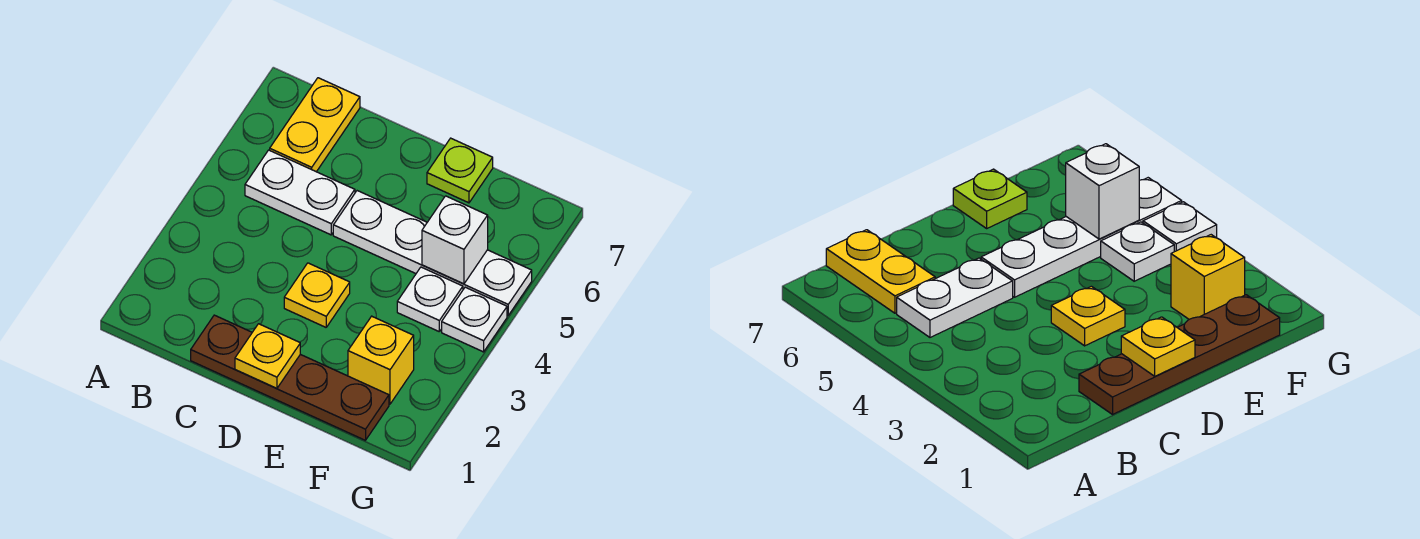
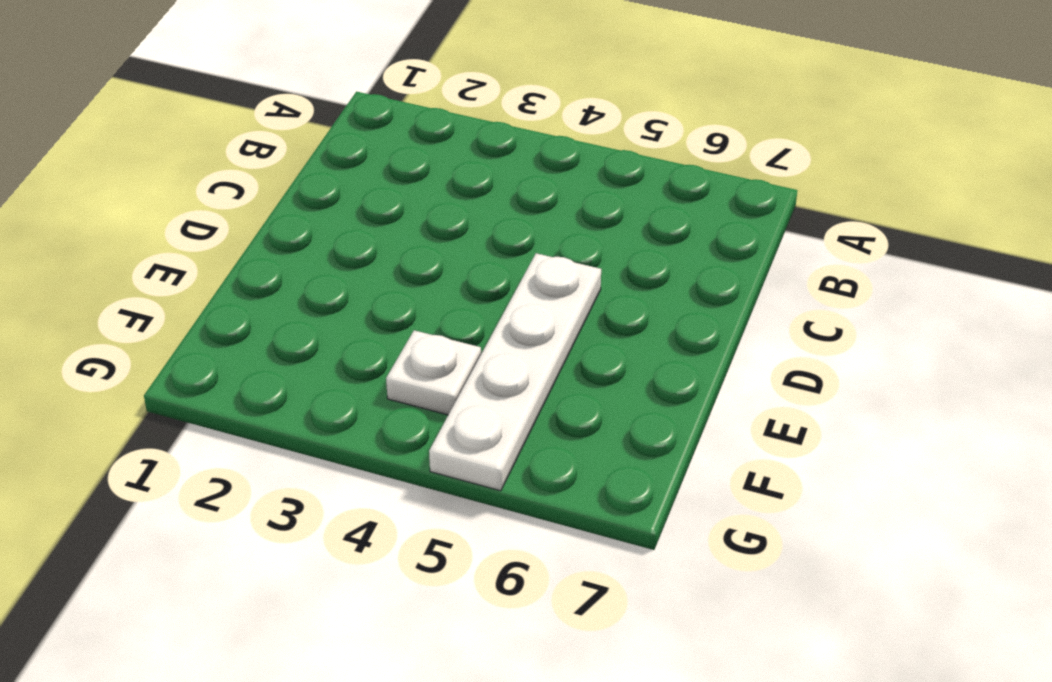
none -> white 1x2 plate [245,150,355,235]
none -> yellow 1x2 plate [270,78,360,172]

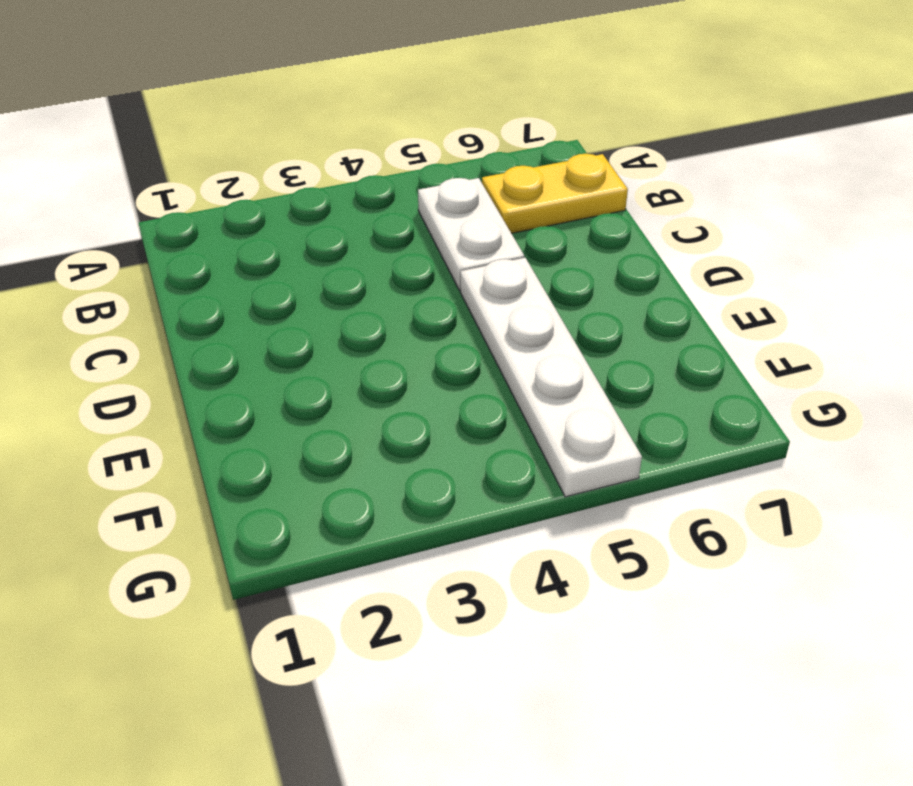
none -> brown 1x4 plate [191,315,389,440]
none -> yellow 1x1 plate [284,263,350,327]

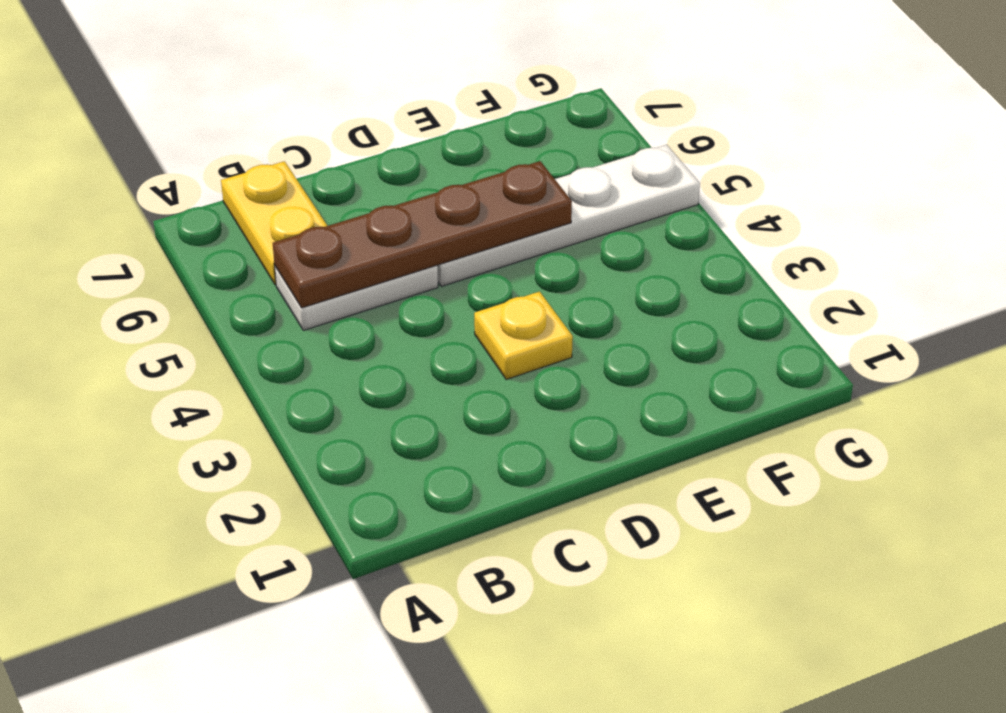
brown 1x4 plate [273,161,572,308] -> brown 1x4 plate moved to [191,315,389,440]
none -> lime 1x1 plate [427,138,493,203]
none -> yellow 1x1 brick [348,316,414,404]

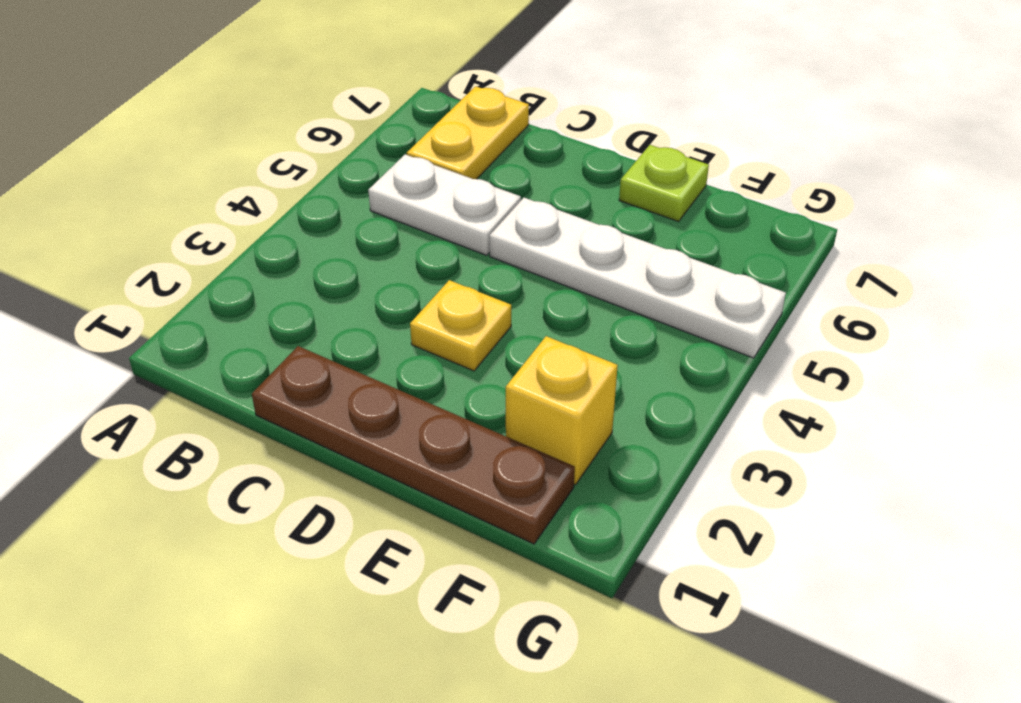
none -> white 1x1 plate [397,267,463,331]
none -> white 1x1 plate [442,287,507,352]

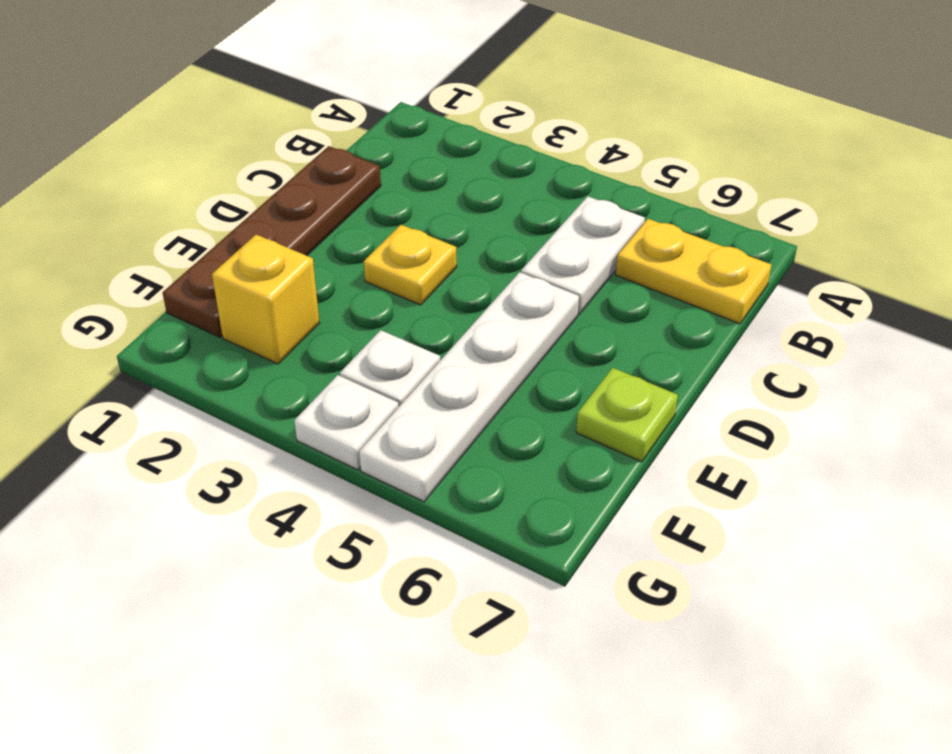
none -> yellow 1x1 plate [235,324,300,388]
none -> white 1x1 brick [422,196,488,284]

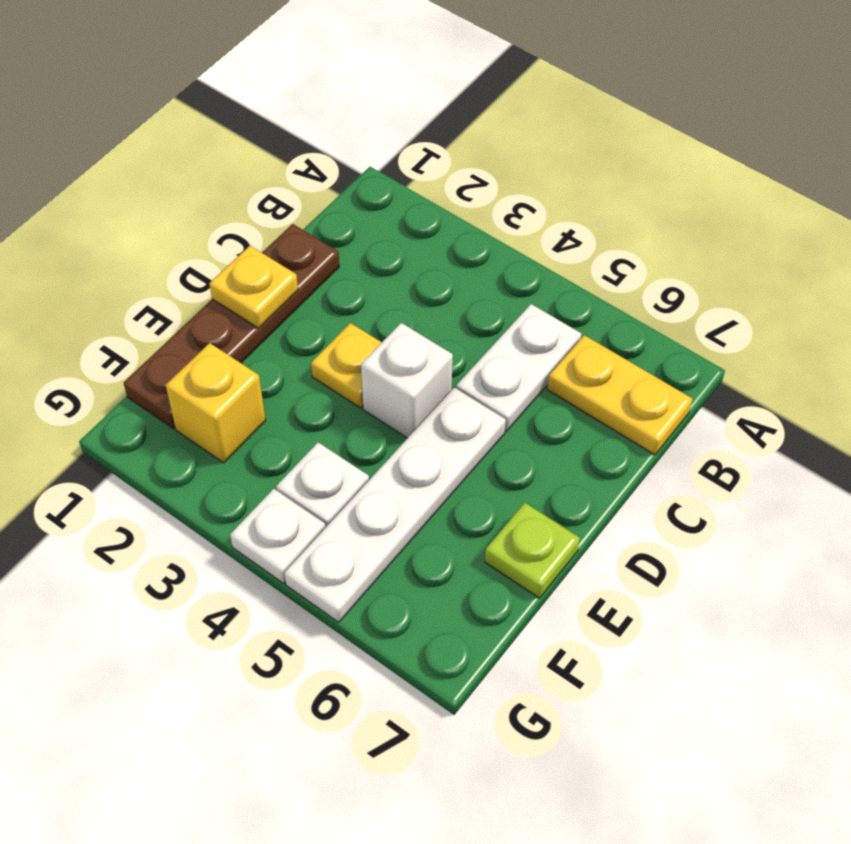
white 1x1 brick [361,323,453,438] -> white 1x1 brick moved to [422,196,488,284]

